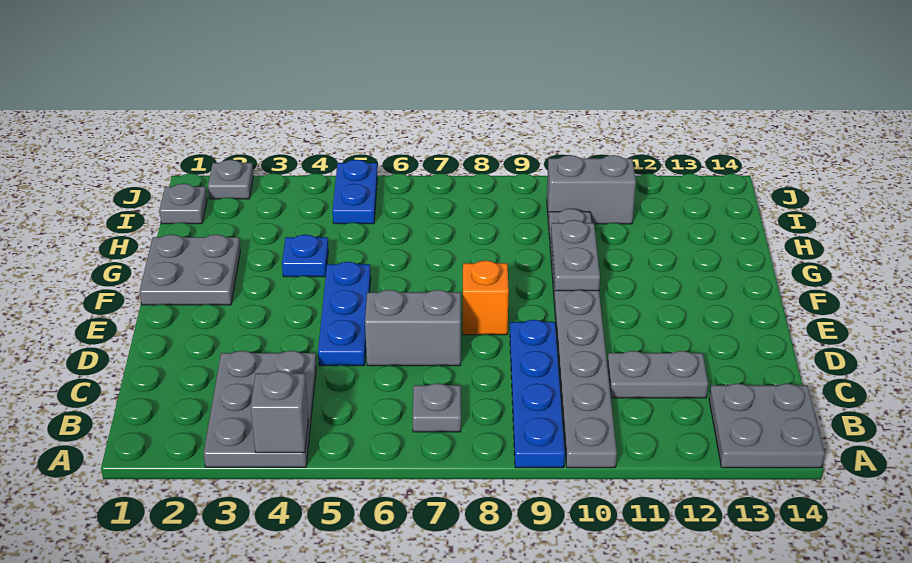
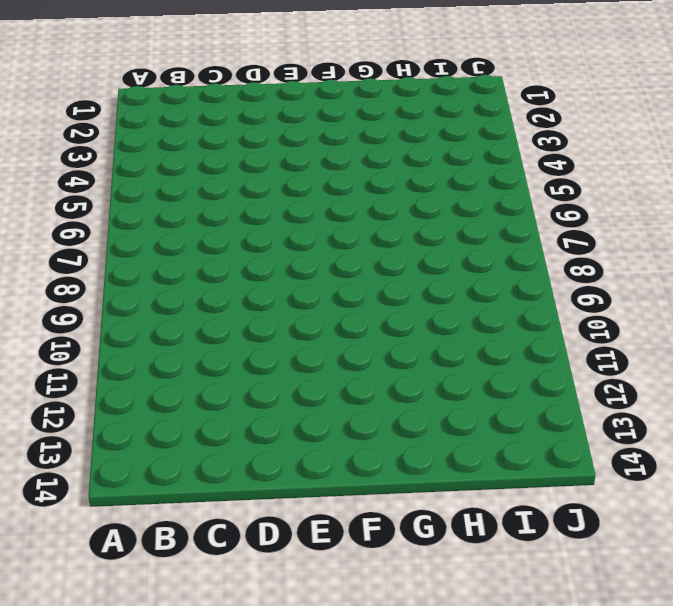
none -> grey 2x3 plate [204,351,316,467]
none -> blue 1x4 plate [510,320,565,468]
none -> grey 1x8 plate [548,209,617,468]

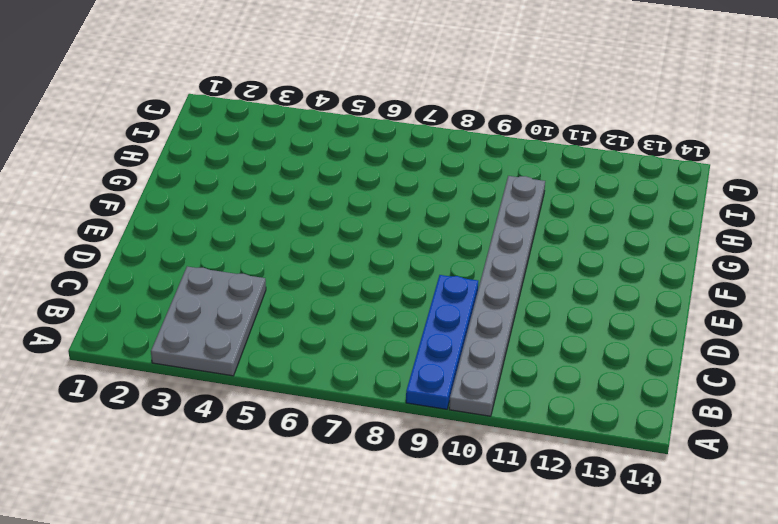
none -> grey 2x2 plate [709,383,825,468]
none -> grey 1x1 plate [413,383,461,432]
none -> grey 1x2 plate [607,351,708,398]

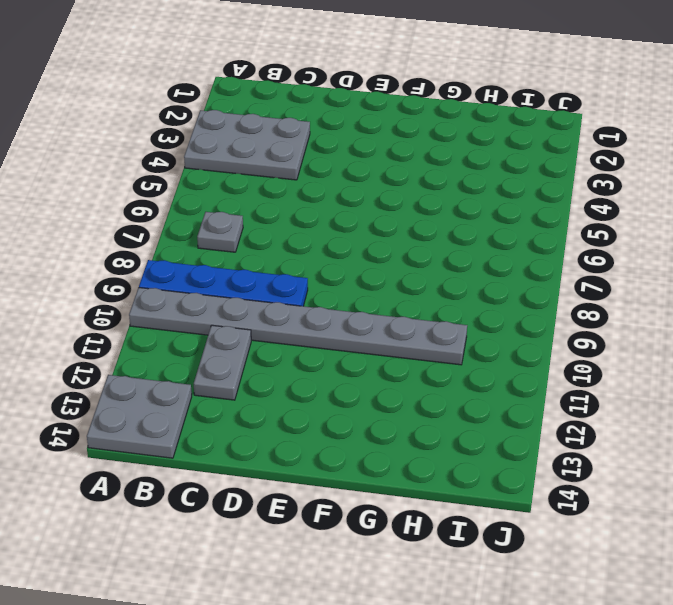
none -> blue 1x3 plate [318,262,371,366]
none -> grey 1x2 brick [365,290,461,366]
none -> orange 1x1 brick [463,260,509,335]

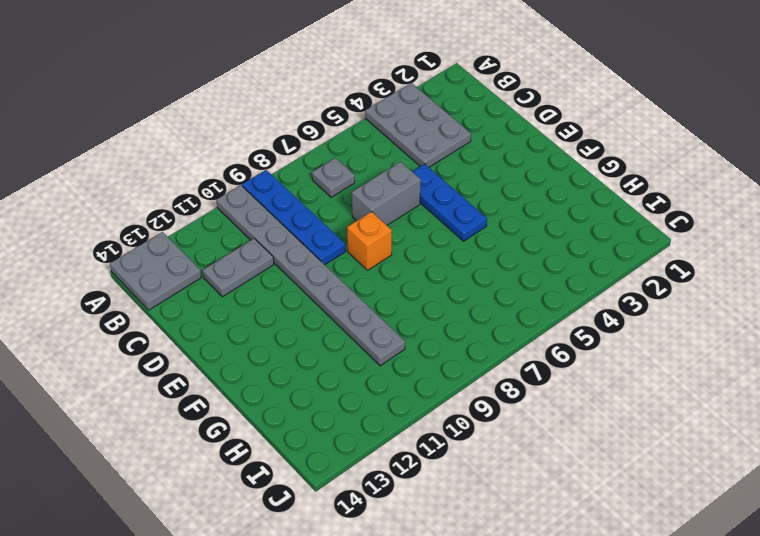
none -> grey 2x2 plate [140,234,240,305]
none -> blue 1x1 plate [282,234,328,277]
none -> grey 1x1 plate [159,184,207,224]

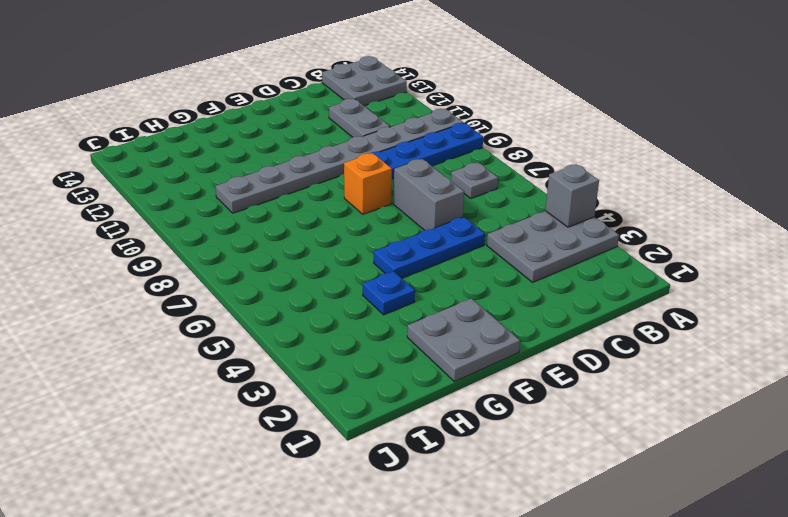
none -> grey 1x1 plate [159,184,207,224]
none -> blue 1x2 plate [333,160,377,224]
none -> grey 1x2 brick [547,155,636,224]

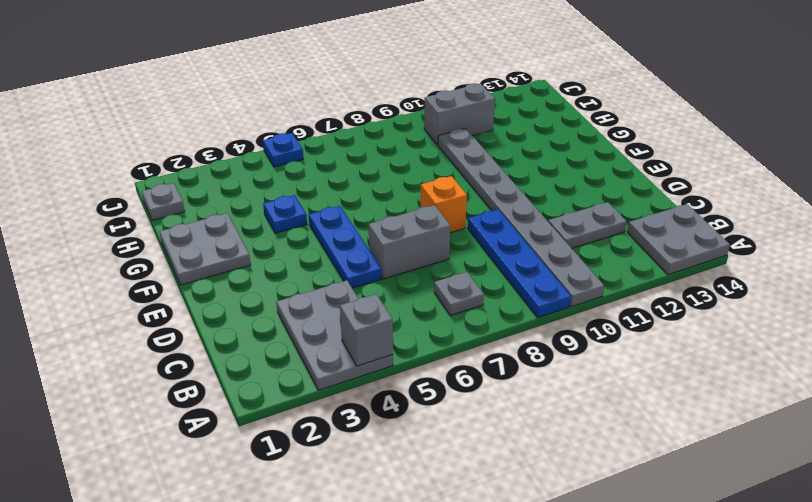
blue 1x1 plate [263,133,303,167] -> blue 1x2 plate [333,160,377,224]
none -> grey 1x1 plate [208,160,253,199]
none -> grey 1x2 plate [551,220,600,291]

